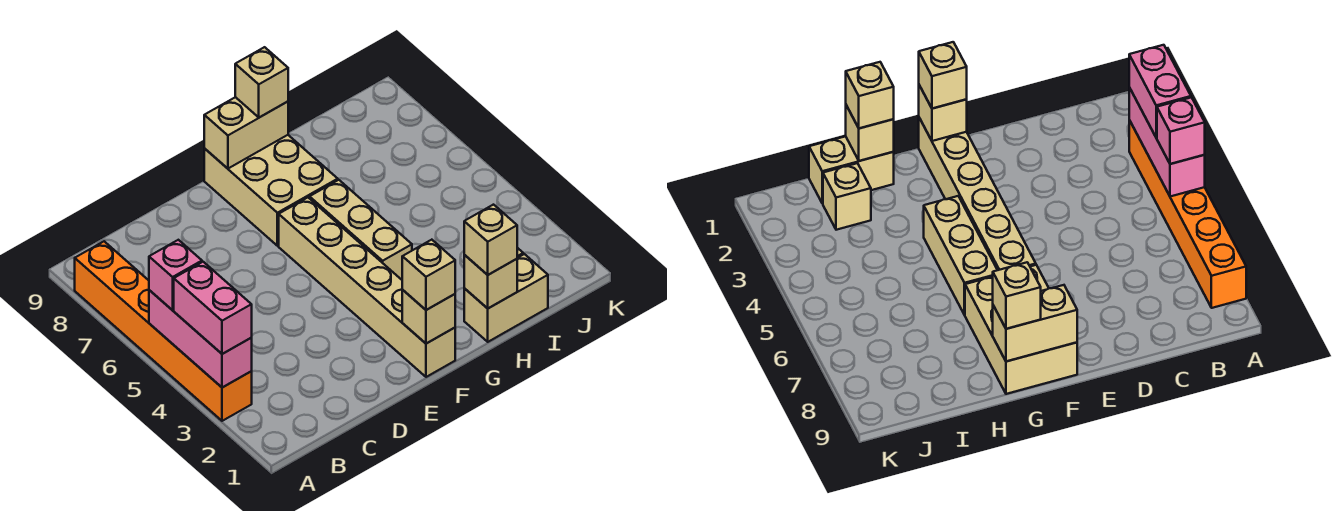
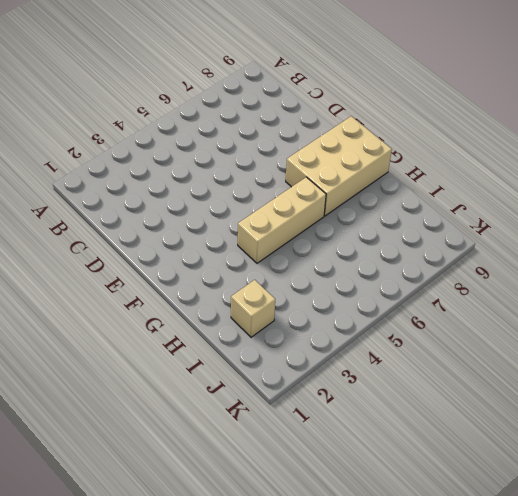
none -> orange 1x6 brick [75,241,252,421]
none -> tan 1x6 brick [279,198,455,377]
none -> tan 1x2 brick [464,254,548,342]

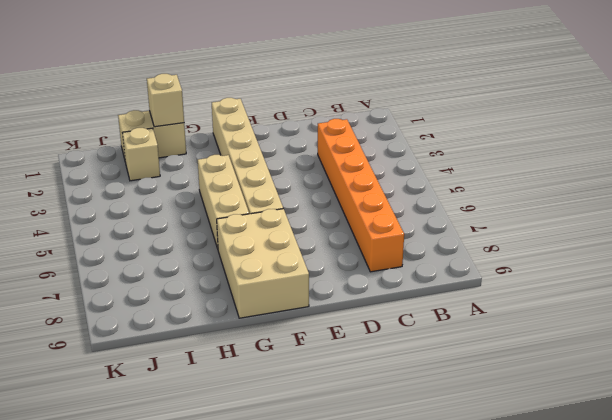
orange 1x6 brick [318,119,404,272] -> orange 1x6 brick moved to [75,241,252,421]
none -> pink 1x3 brick [149,290,252,388]
none -> tan 1x1 brick [402,290,455,344]
none -> tan 1x2 brick [204,97,288,168]

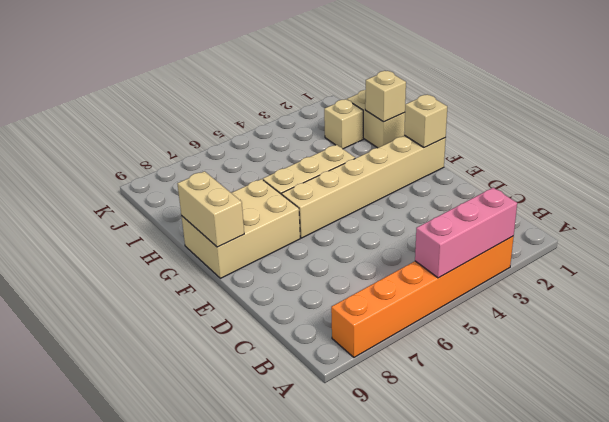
none -> pink 1x2 brick [174,262,252,354]
none -> pink 1x1 brick [149,240,202,310]
none -> tan 1x1 brick [402,240,455,310]

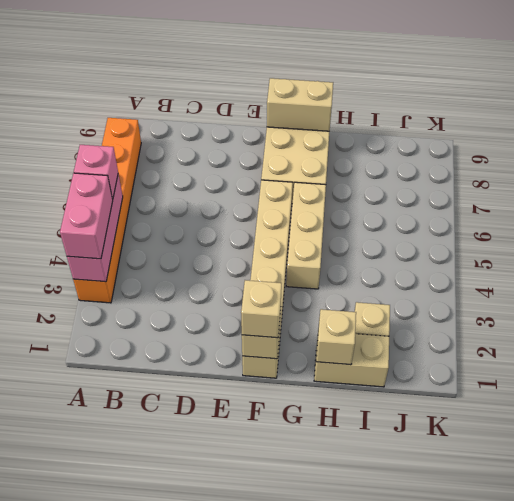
none -> tan 1x1 brick [235,47,288,117]
none -> tan 1x1 brick [464,205,517,275]

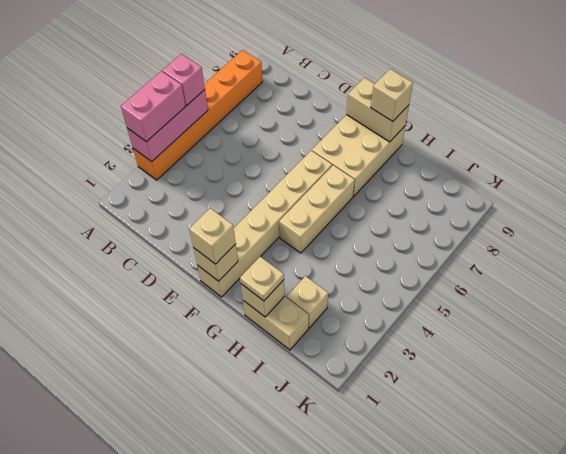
tan 1x1 plate [240,257,284,301] -> tan 1x1 brick [464,205,517,275]

